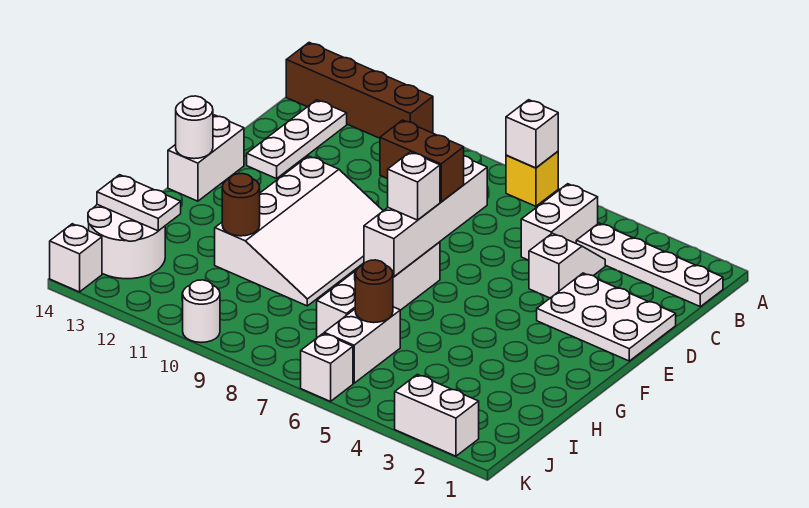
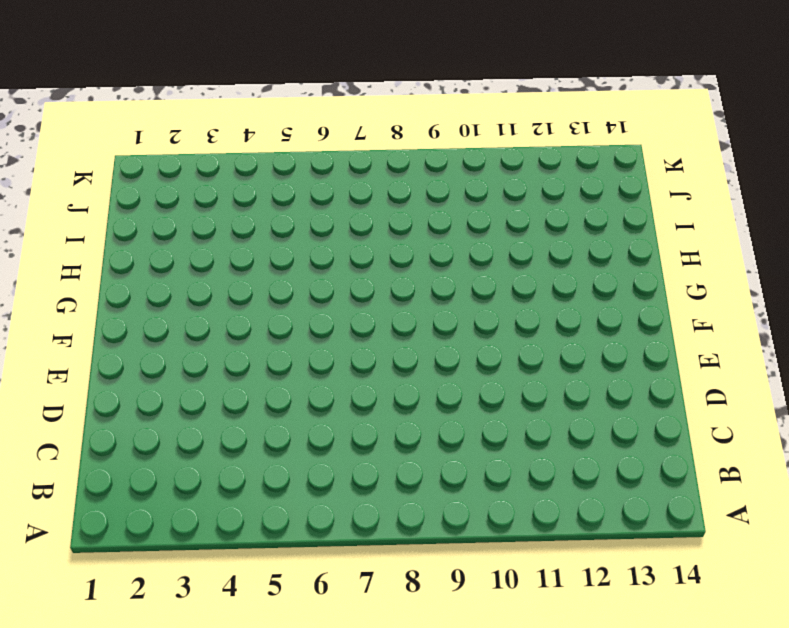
none -> yellow 1x1 brick [506,151,558,206]
none -> brown 1x4 brick [286,43,433,138]
none -> white 1x4 plate [576,223,723,307]

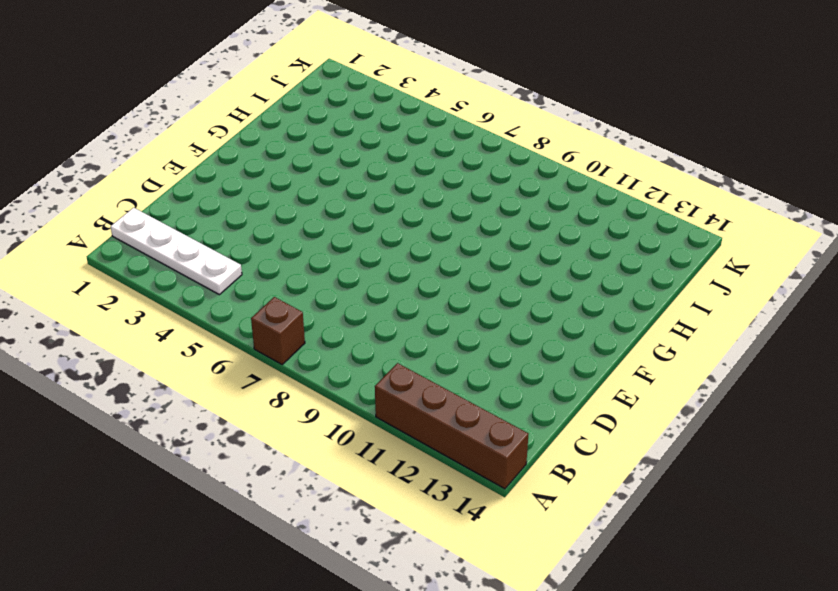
brown 1x1 brick [251,297,305,364] -> yellow 1x1 brick [506,151,558,206]
none -> white 1x2 brick [521,184,598,260]
none -> white 1x3 plate [247,100,347,179]
none -> white 1x2 slope [529,233,605,298]

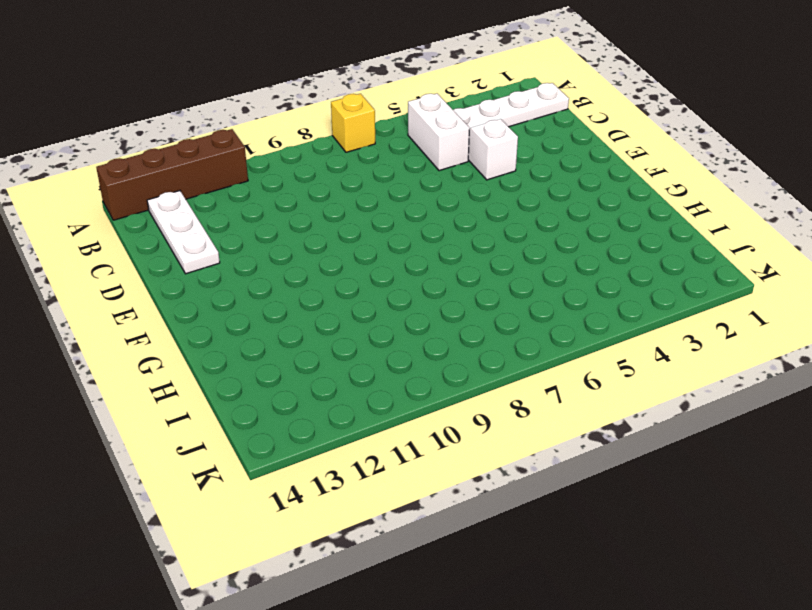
none -> white 2x3 plate [537,273,676,361]
none -> white 3x4 slope [215,156,383,306]
none -> white 1x2 brick [168,115,244,201]

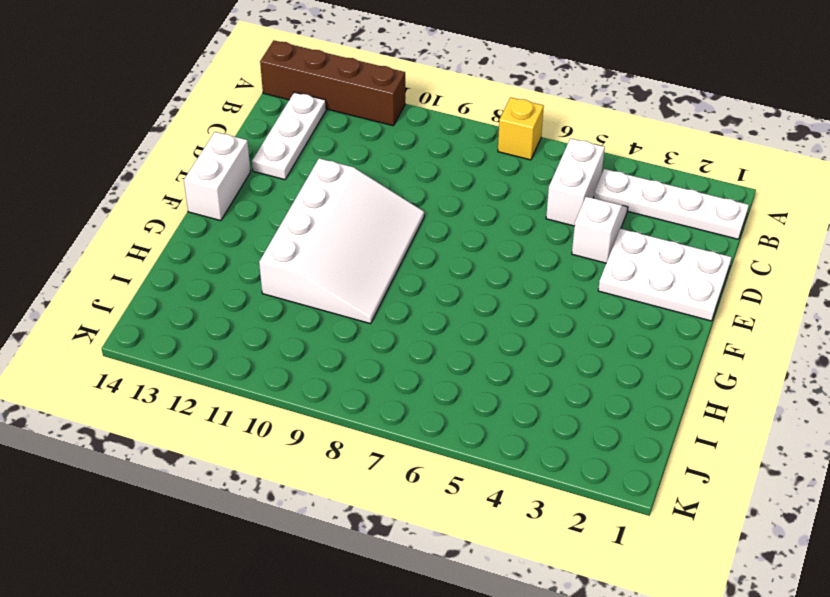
none -> white 1x4 brick [317,242,440,338]
none -> white 1x2 brick [324,307,400,383]
none -> white 2x2 round brick [88,205,165,279]

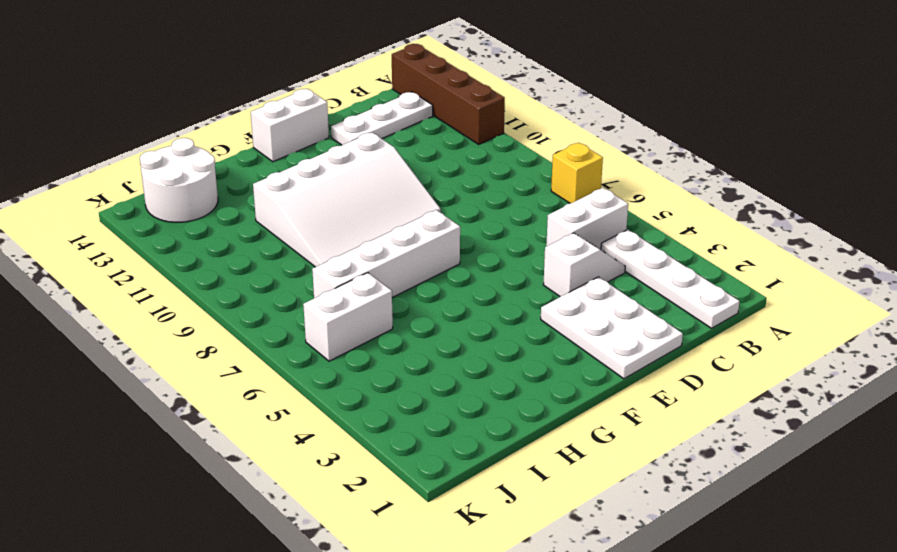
none -> white 1x2 brick [395,374,479,456]
none -> white 1x1 brick [301,333,353,401]
none -> white 1x1 round brick [183,280,220,342]

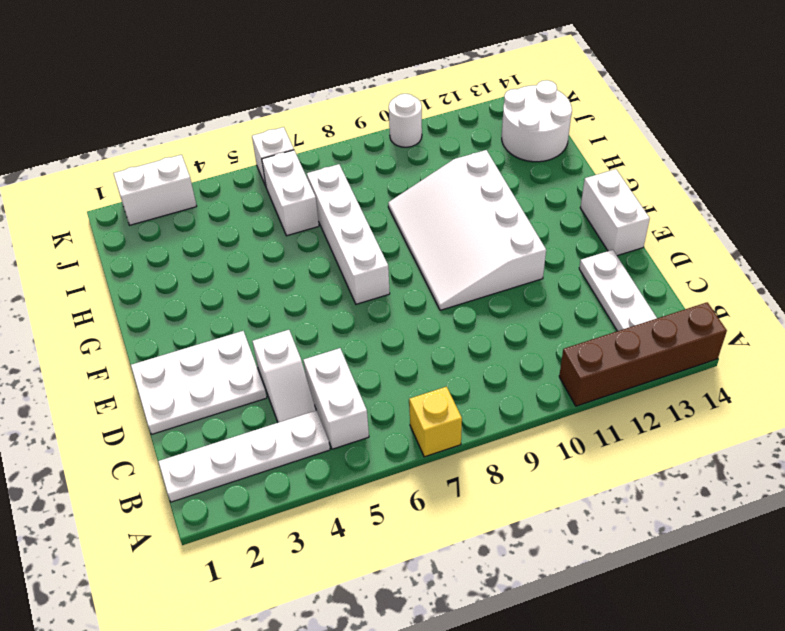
none -> white 1x1 brick [50,224,102,292]
none -> white 1x1 brick [506,100,558,168]
none -> white 1x4 brick [364,156,487,277]

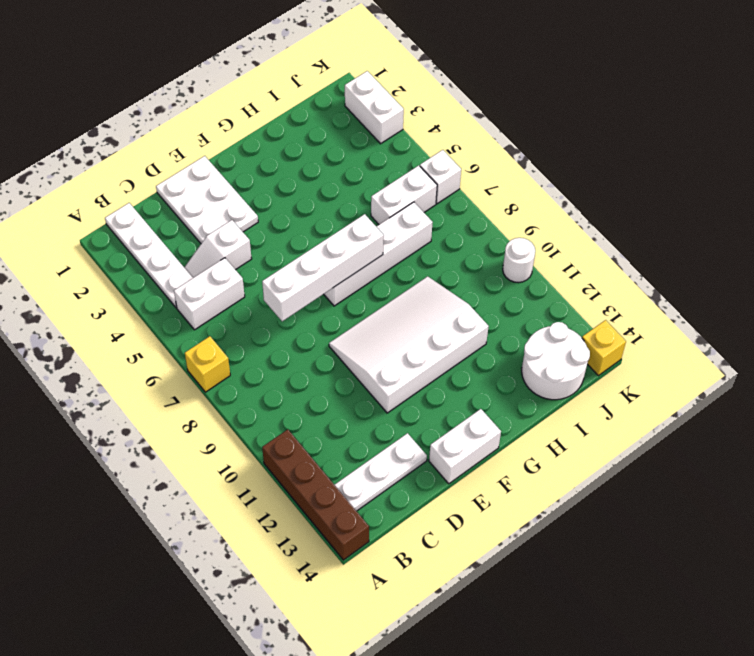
yellow 1x1 brick [582,320,626,376] -> white 1x1 brick [50,224,102,292]
none -> white 1x1 brick [506,100,558,168]
none -> white 1x1 round brick [176,96,213,159]
none -> brown 1x1 round brick [222,173,260,236]

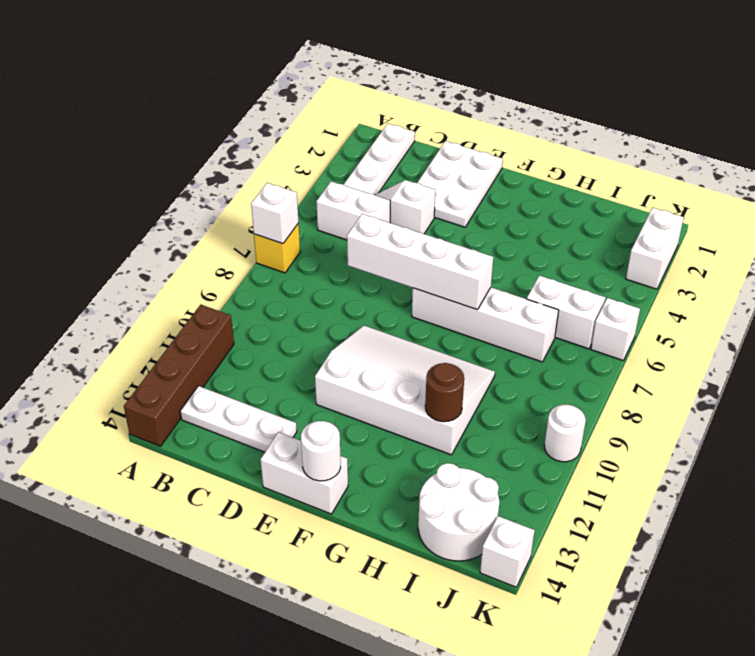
none -> brown 1x1 round brick [355,260,393,323]
none -> white 1x2 plate [97,175,181,231]
none -> brown 1x2 brick [380,120,464,202]

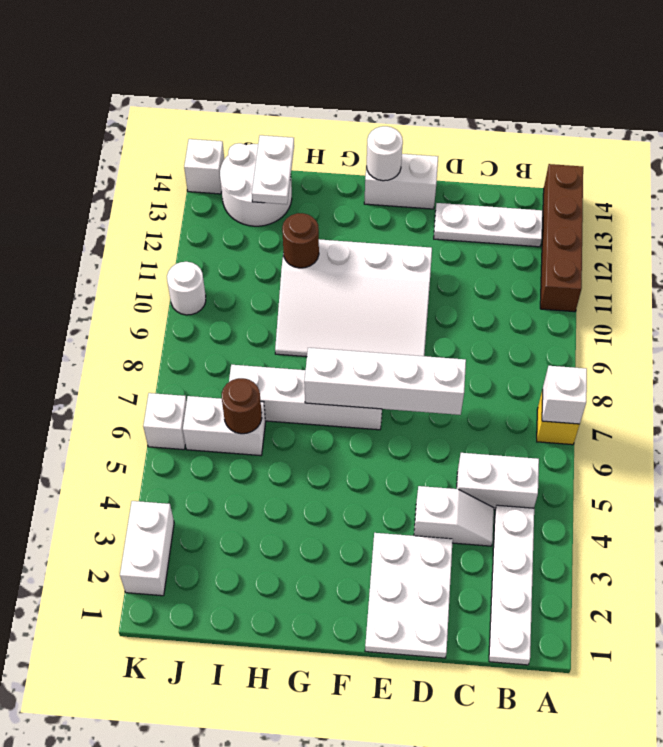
none -> brown 1x2 brick [380,120,464,202]
none -> white 1x1 brick [388,152,440,220]

